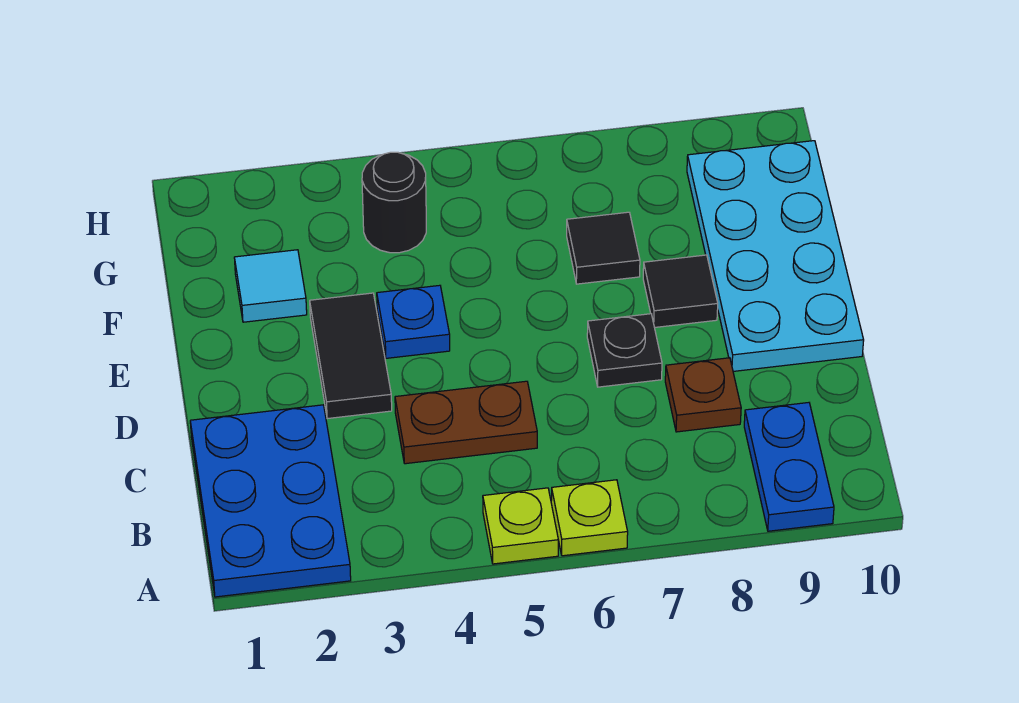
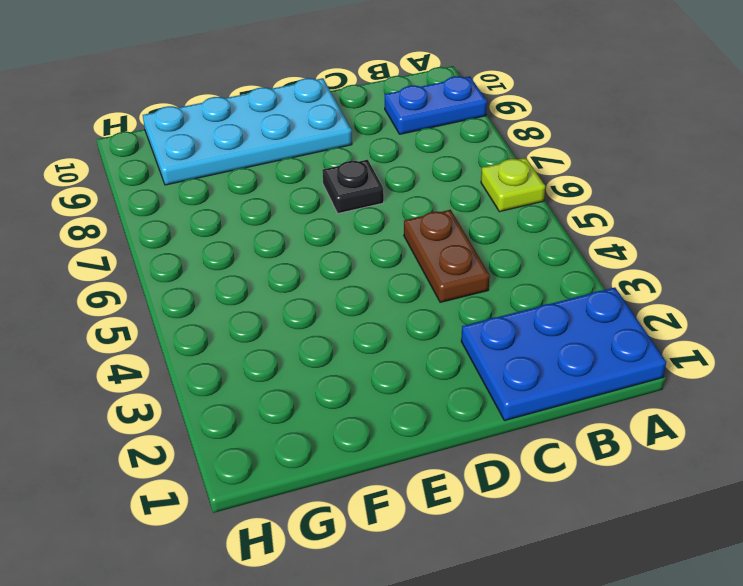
none -> lime 1x1 plate [483,488,558,564]
none -> brown 1x1 plate [665,358,741,432]
none -> black 1x2 tile [310,293,392,419]

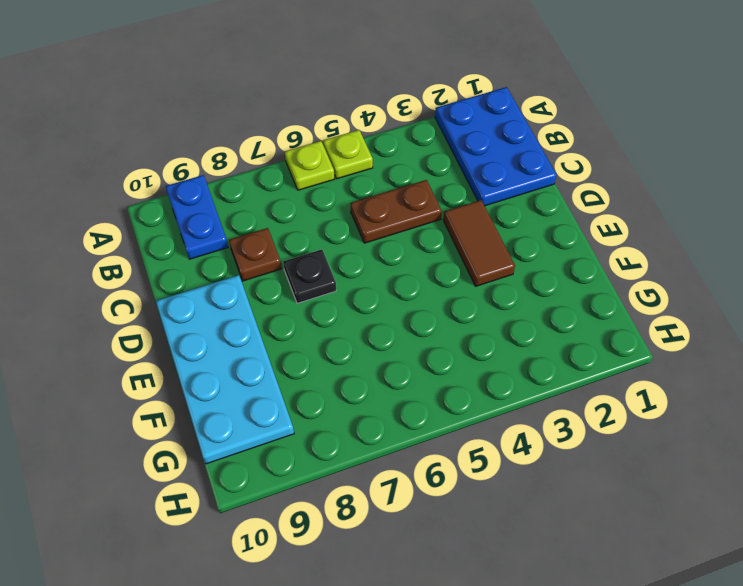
brown 1x2 tile [443,200,515,286] -> black 1x2 tile [310,293,392,419]
none -> blue 1x1 plate [377,285,450,358]
none -> black 1x1 tile [643,255,718,327]
none -> cyan 1x1 tile [234,250,307,322]

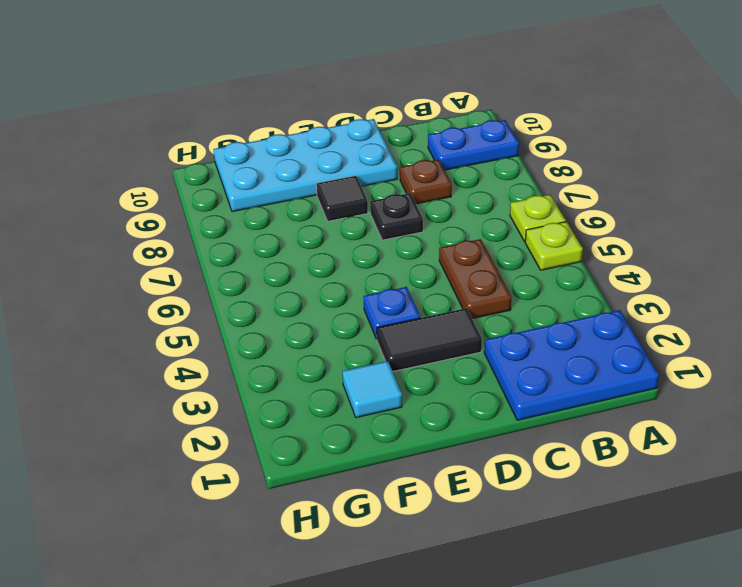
none -> black 1x1 tile [567,212,640,284]
none -> black 1x1 round brick [362,152,426,253]

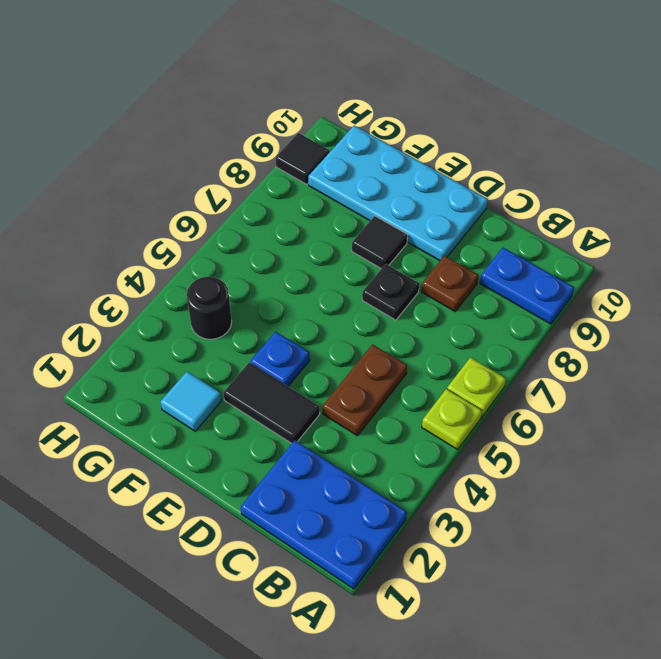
black 1x1 tile [276,133,329,184] -> black 1x1 tile moved to [567,212,640,284]

